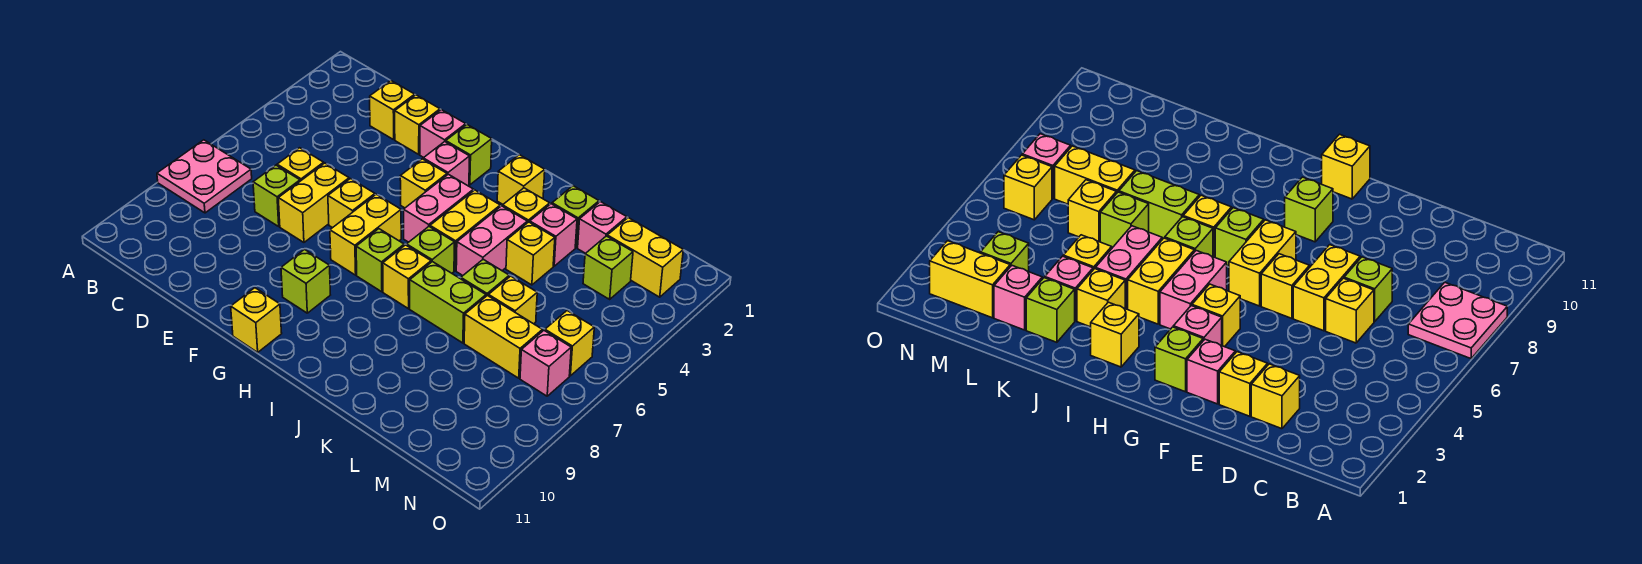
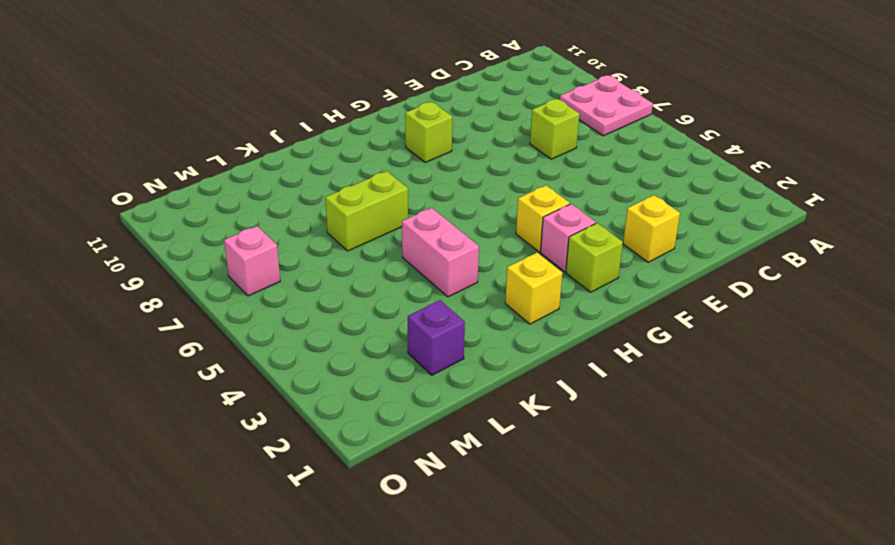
purple 1x1 brick [408,300,465,375] -> pink 1x1 brick [578,202,627,253]
none -> yellow 1x1 brick [370,81,415,140]
none -> yellow 1x1 brick [277,148,324,181]
none -> yellow 1x2 brick [278,163,349,242]
none -> pink 1x1 brick [420,110,466,158]

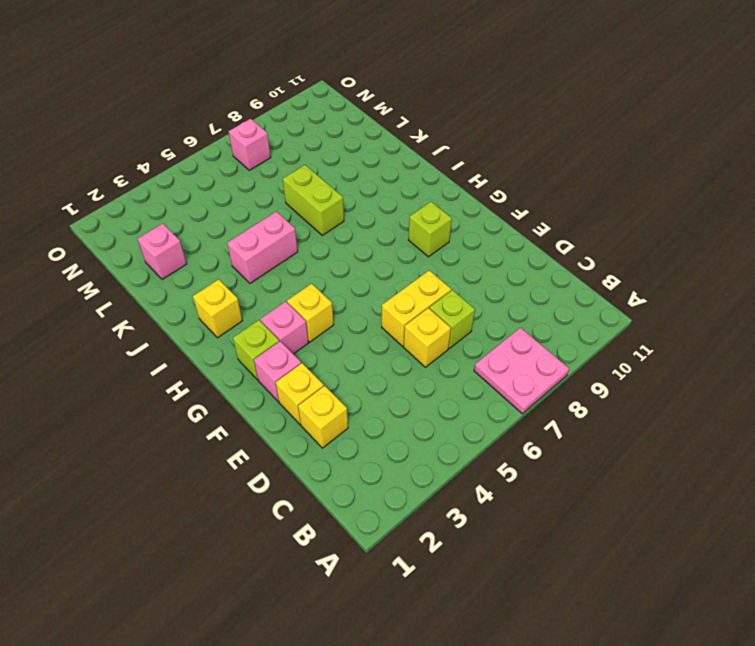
none -> yellow 1x1 brick [328,179,375,228]
none -> yellow 1x2 brick [330,194,401,275]
none -> yellow 1x1 brick [231,288,282,352]
none -> pink 1x2 brick [403,174,474,242]

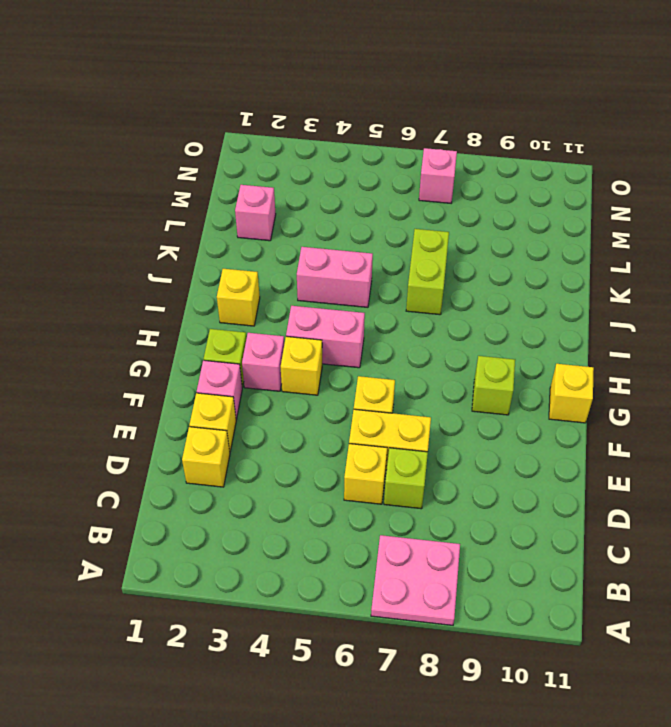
none -> yellow 1x2 brick [330,194,401,275]
none -> lime 1x1 brick [356,229,404,292]
none -> yellow 1x2 brick [430,190,500,271]
none -> lime 1x1 brick [407,227,455,273]

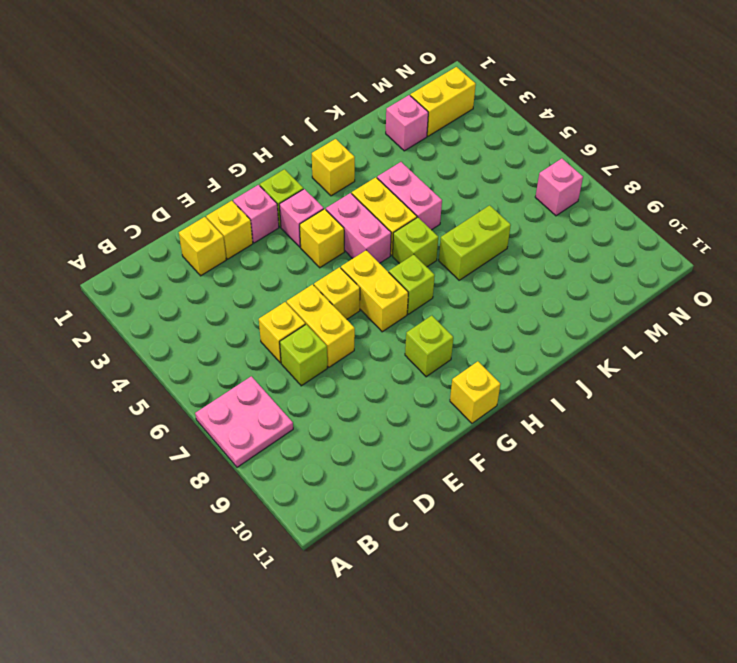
none -> yellow 1x1 brick [383,245,431,309]
none -> yellow 1x1 brick [503,188,550,223]
none -> lime 1x1 brick [552,186,599,248]
none -> pink 1x1 brick [530,204,577,266]

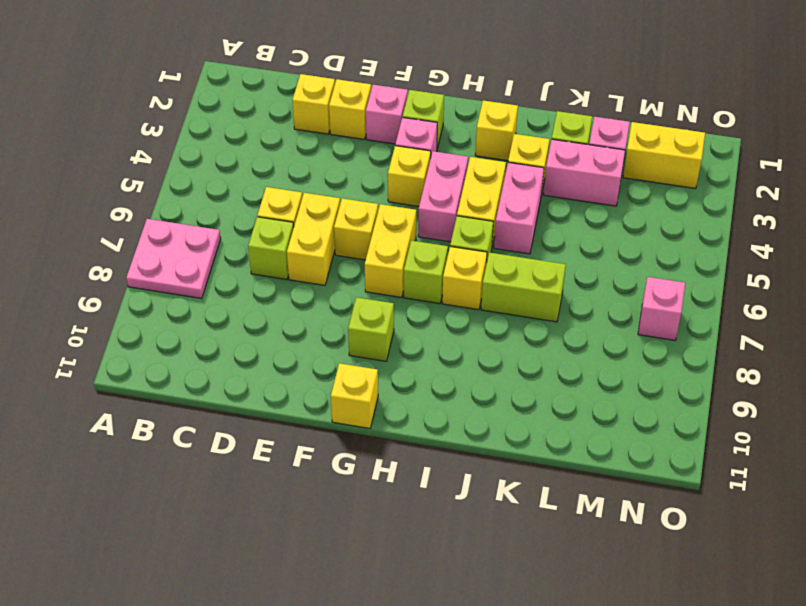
pink 1x2 brick [543,139,625,206] -> pink 1x1 brick [530,204,577,266]
none -> yellow 1x1 brick [506,222,555,285]
none -> lime 1x1 brick [461,259,509,296]
none -> yellow 1x1 brick [488,276,537,324]
none -> yellow 1x2 brick [464,296,542,378]

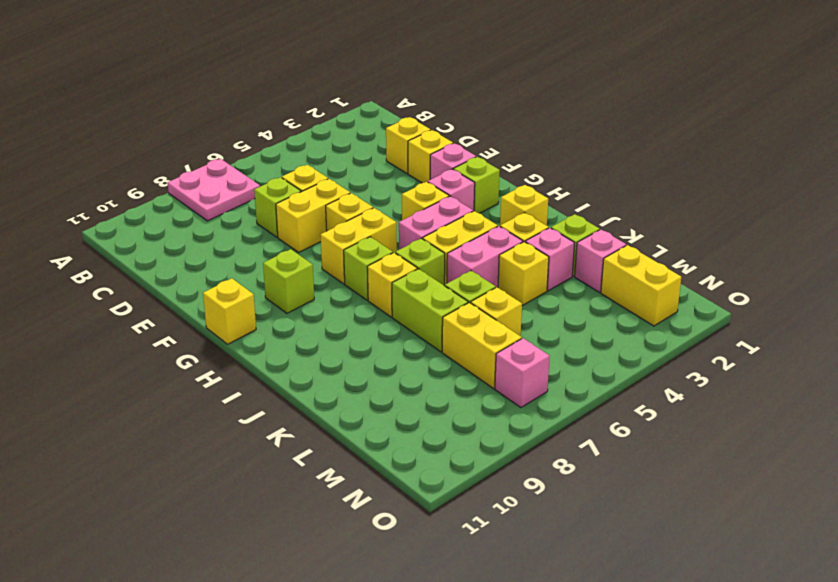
none -> lime 1x1 brick [583,236,633,299]
none -> yellow 1x1 brick [545,311,594,376]

